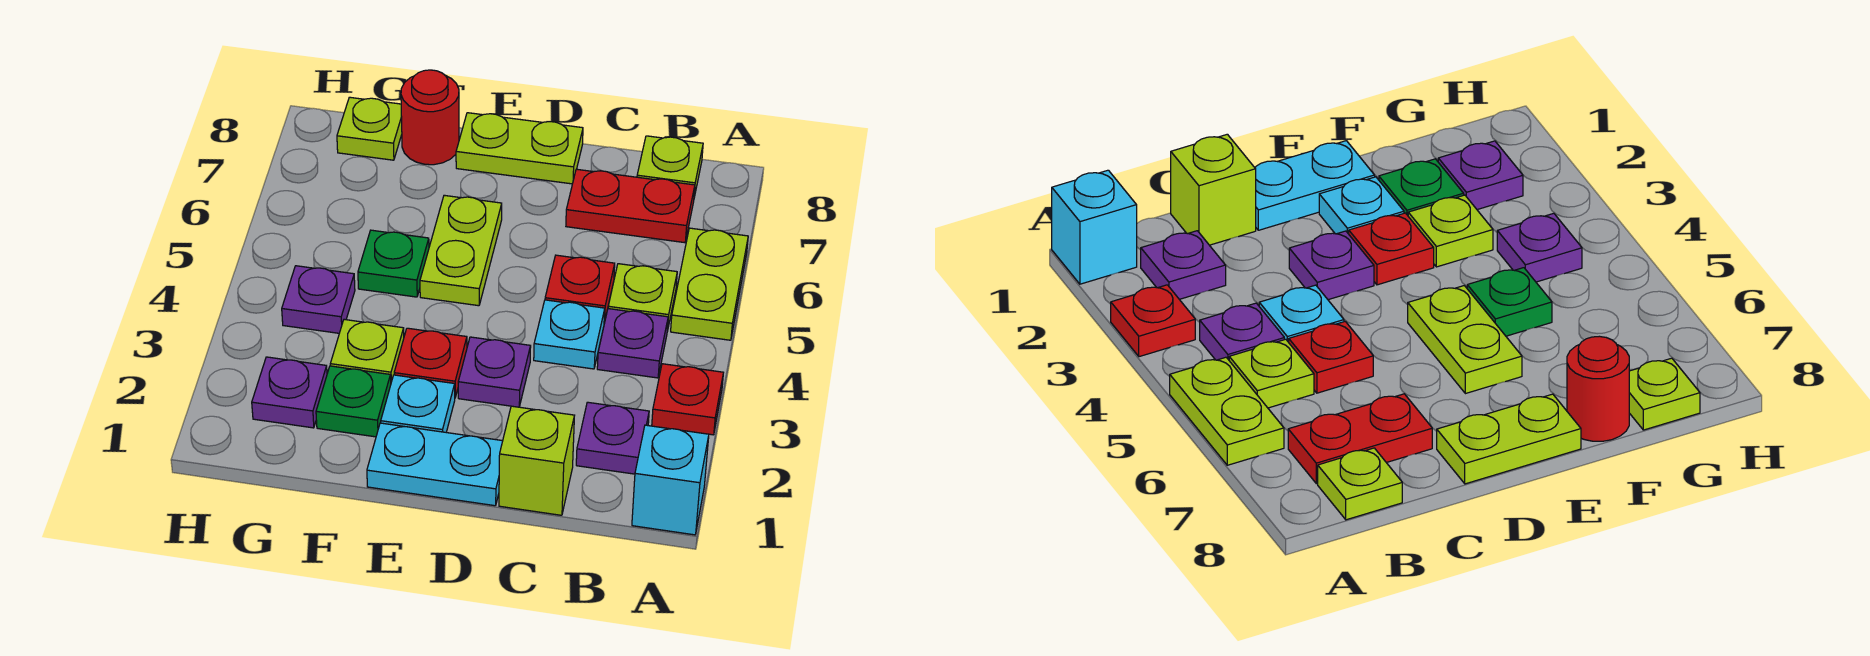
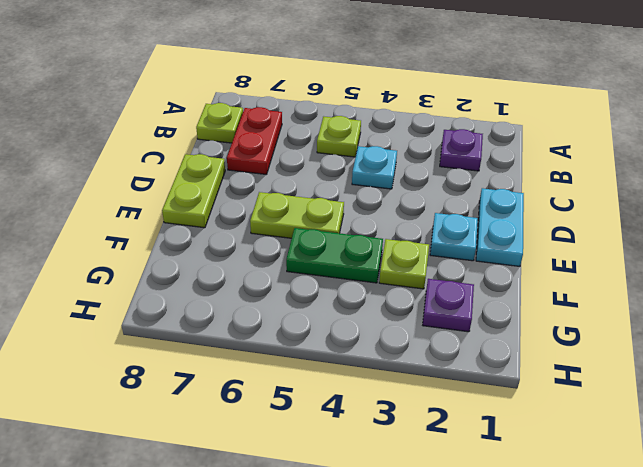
green 1x2 plate [286,228,383,283] -> green 1x1 plate [358,230,429,297]
none -> cyan 1x1 brick [632,425,709,535]
none -> red 1x1 plate [652,364,723,435]
none -> lime 1x2 plate [671,228,748,340]

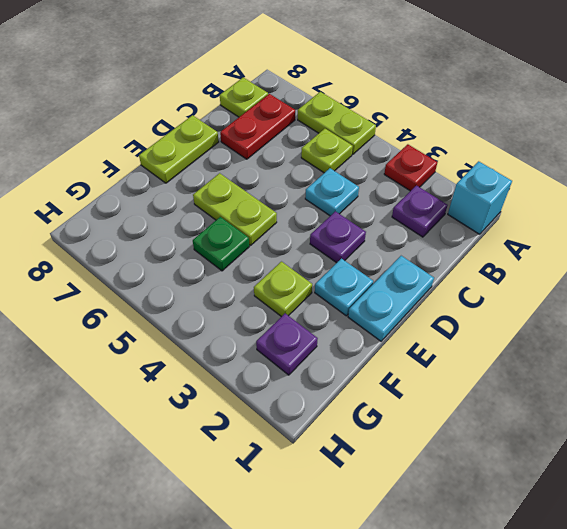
none -> purple 1x1 plate [597,309,668,378]
none -> lime 1x1 brick [499,406,575,515]
none -> red 1x1 plate [545,255,615,323]

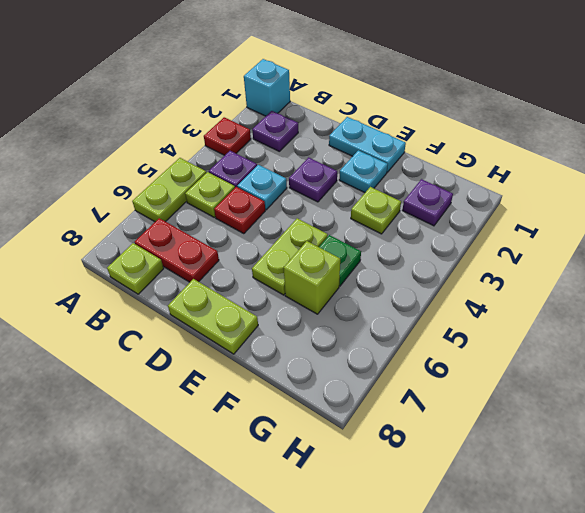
lime 1x1 brick [284,241,340,314] -> lime 1x1 brick moved to [499,406,575,515]
none -> red 1x1 plate [394,328,467,397]
none -> green 1x1 plate [316,366,391,437]
none -> red 1x1 round brick [401,70,459,165]

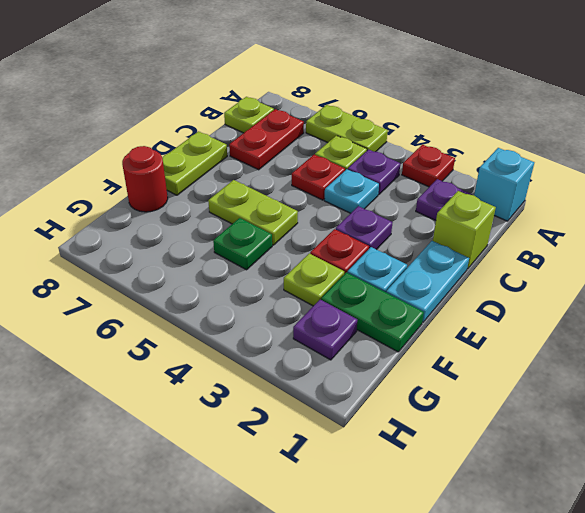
green 1x2 plate [321,272,424,352] -> green 1x1 plate [316,366,391,437]
none -> purple 1x1 plate [282,266,355,333]
none -> lime 1x1 plate [337,97,402,160]

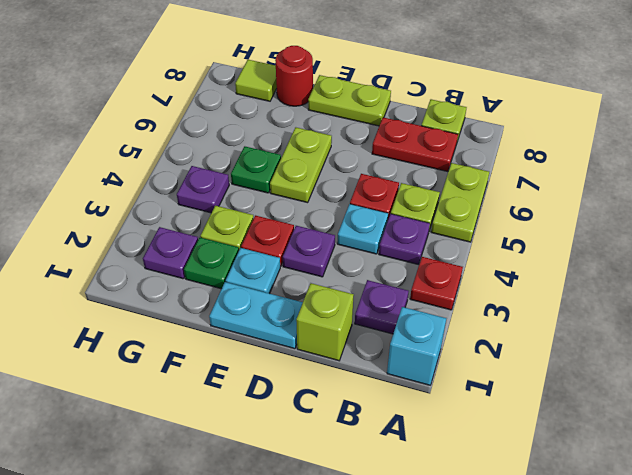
lime 1x1 tile [235,60,277,101] -> lime 1x1 plate [337,97,402,160]

